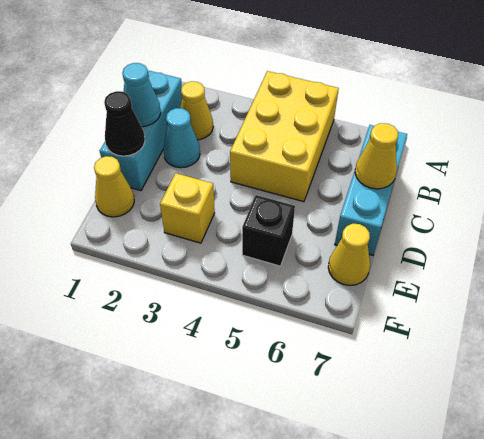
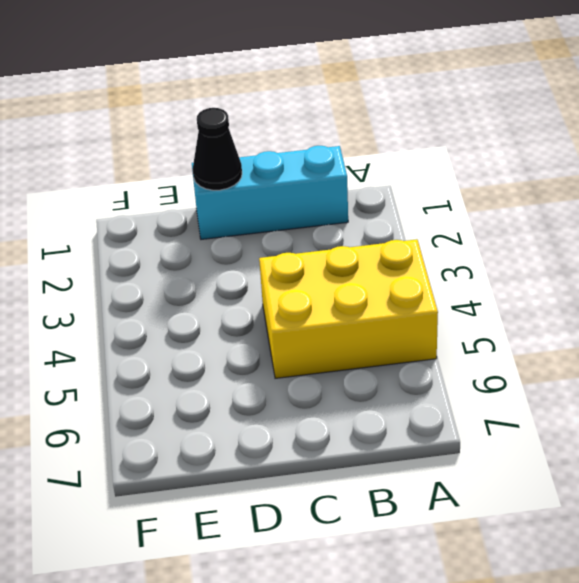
none -> yellow 1x1 cone [180,81,213,140]
none -> cyan 1x3 brick [335,125,407,255]
none -> cyan 1x1 cone [163,108,200,168]

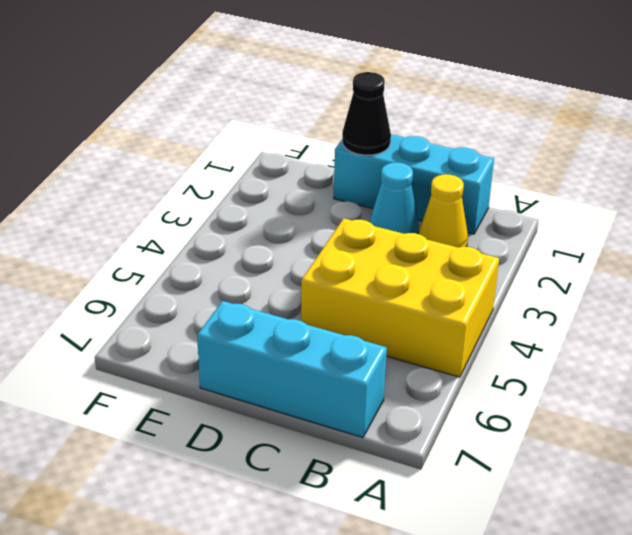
none -> yellow 1x1 cone [94,156,134,217]
none -> yellow 1x1 brick [160,173,215,243]
none -> black 1x1 brick [242,195,295,266]

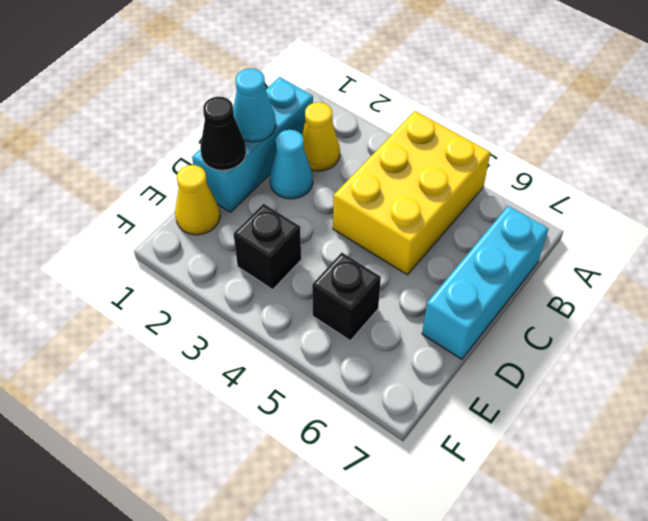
black 1x1 brick [234,204,301,290] -> yellow 1x1 brick [160,173,215,243]
none -> yellow 1x1 cone [328,224,370,285]
none -> yellow 1x1 cone [355,123,398,189]

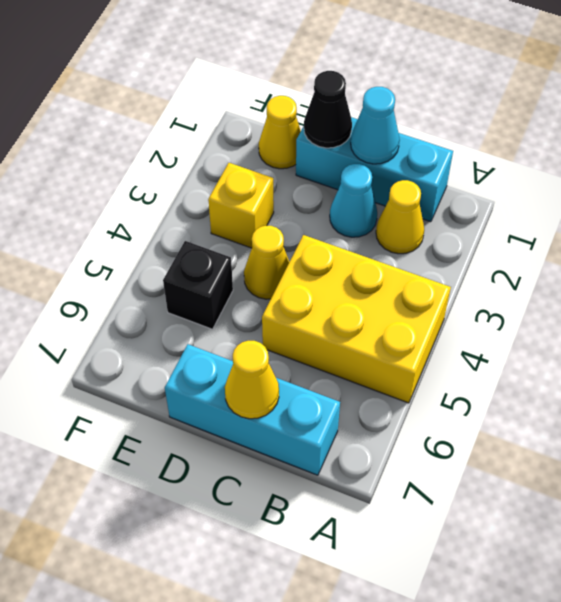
yellow 1x1 cone [244,226,289,299] -> yellow 1x1 cone moved to [328,224,370,285]

